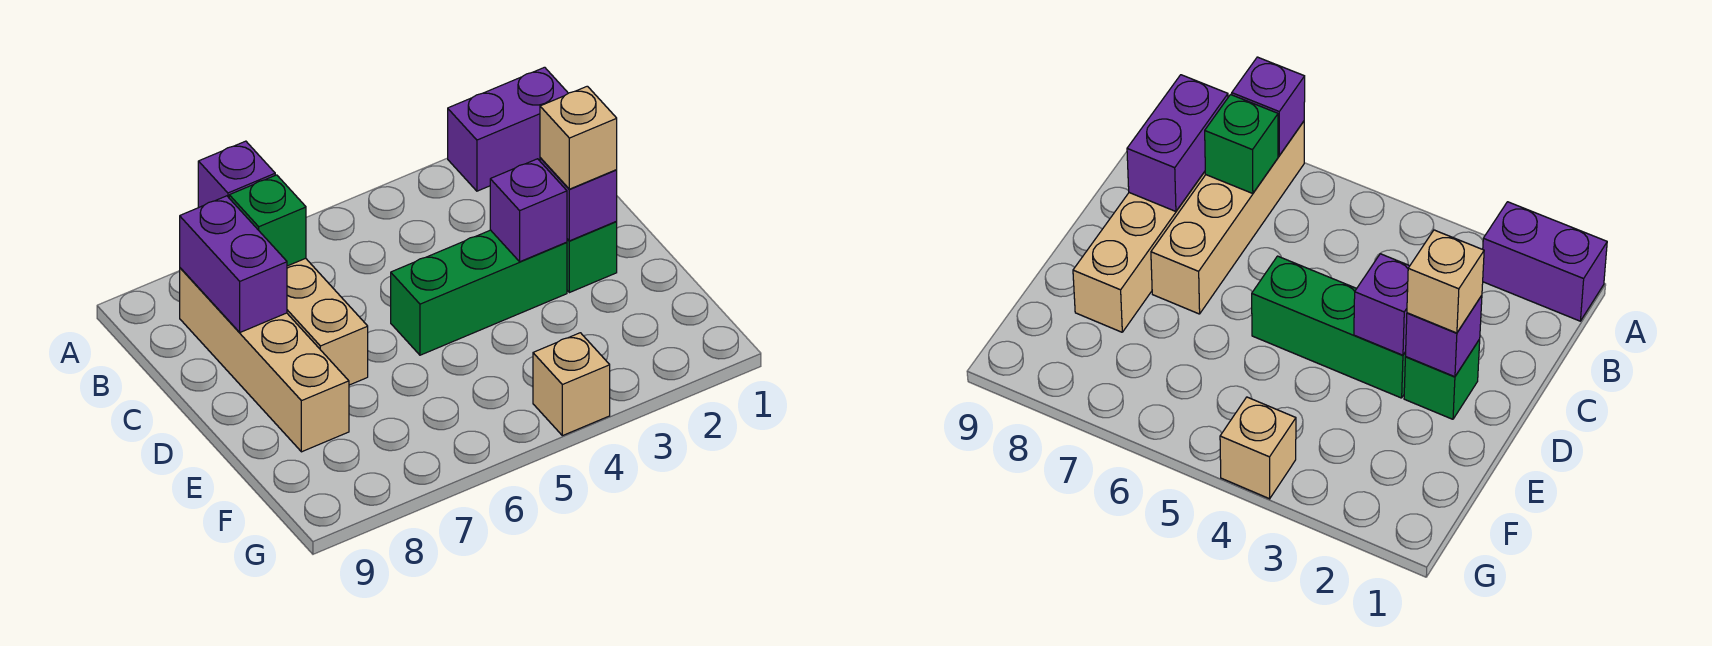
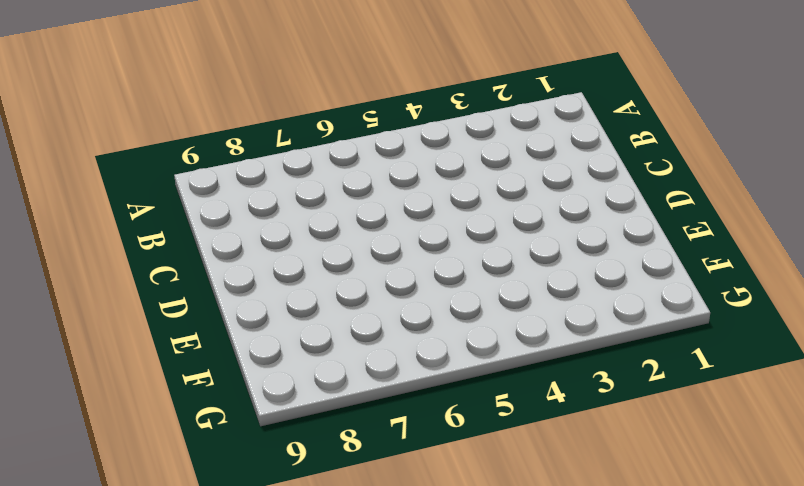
none -> purple 1x2 brick [448,67,568,191]
none -> tan 1x4 brick [287,258,368,385]
none -> tan 1x4 brick [180,268,349,452]

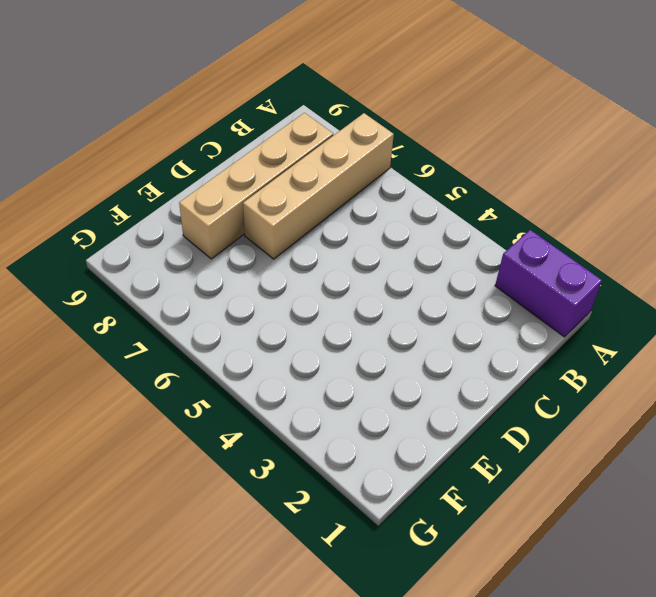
none -> green 1x1 brick [567,221,617,293]
none -> green 1x3 brick [391,230,567,355]
none -> tan 1x1 brick [533,333,610,436]

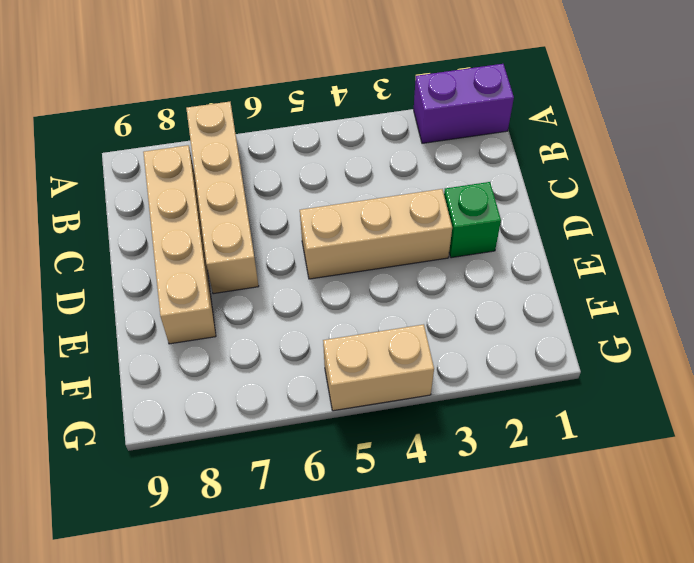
tan 1x3 brick [300,189,452,279] -> green 1x3 brick [391,230,567,355]
tan 1x2 brick [323,324,434,411] -> tan 1x1 brick [533,333,610,436]
none -> purple 1x1 brick [198,141,275,208]
none -> green 1x1 brick [229,175,306,266]
none -> purple 1x2 brick [180,196,287,332]

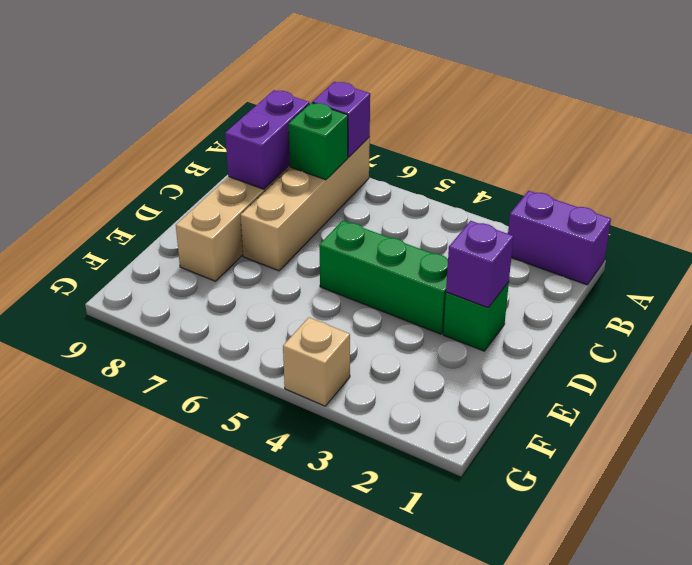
none -> purple 1x1 brick [490,159,567,262]
none -> tan 1x1 brick [540,86,617,189]

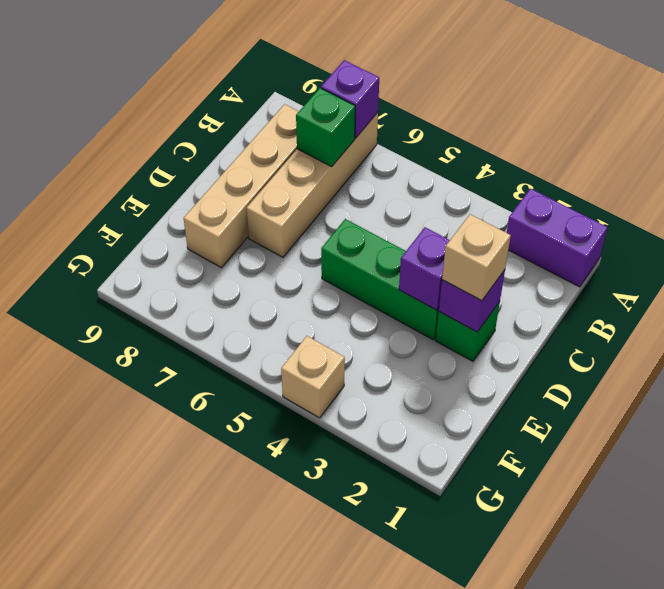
none -> purple 1x2 brick [180,196,287,332]

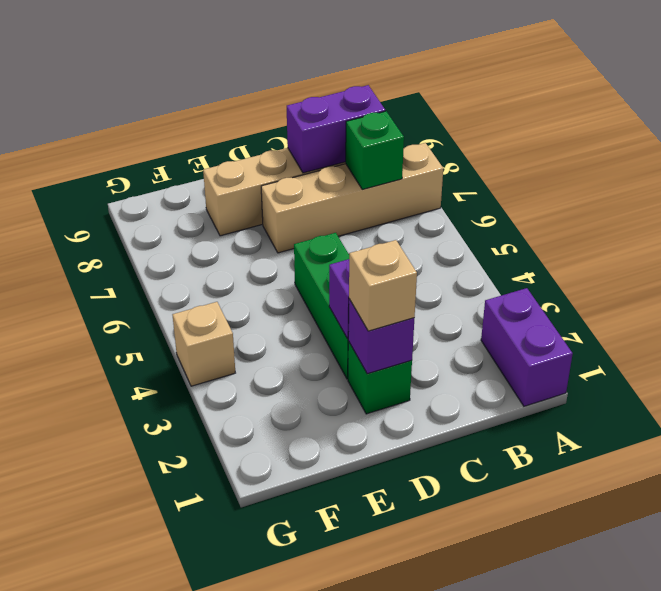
none -> purple 1x1 brick [198,141,275,208]

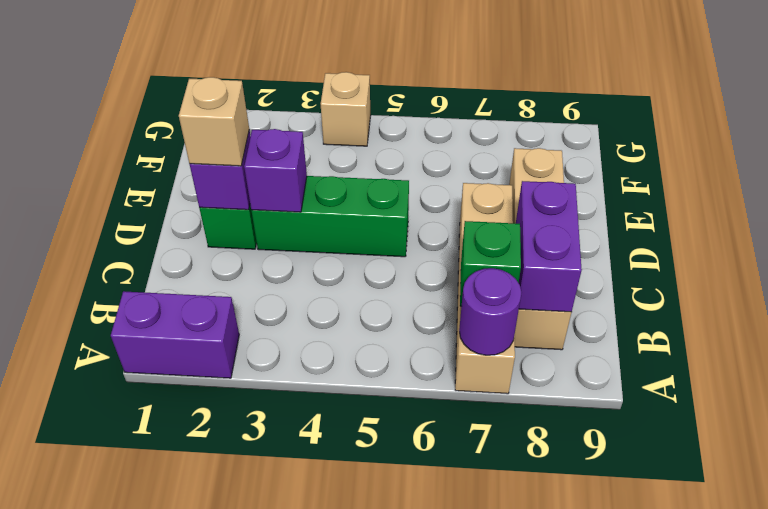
purple 1x1 round brick [459,268,522,355] -> purple 1x1 brick [198,141,275,208]

